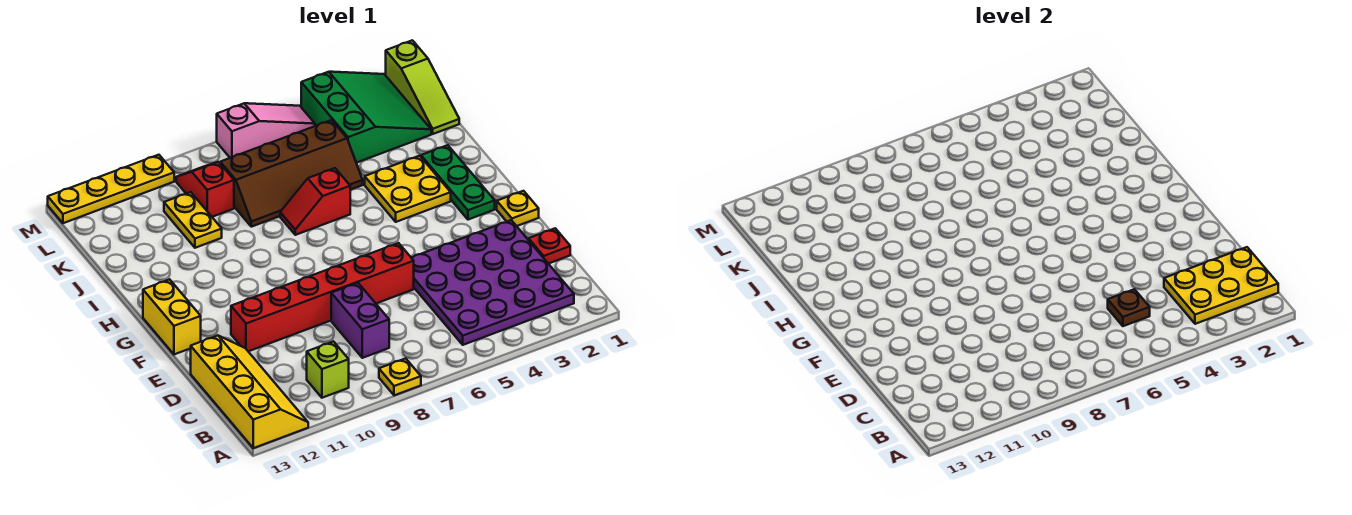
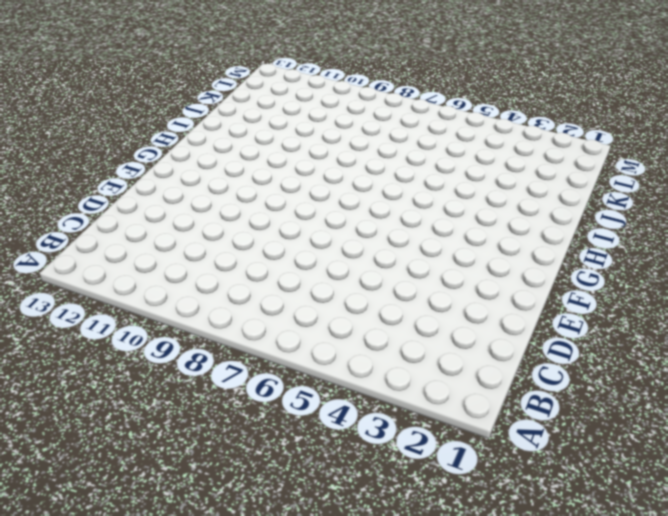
none -> yellow 1x1 plate [379,358,421,395]
none -> yellow 2x4 slope [191,336,308,448]
none -> purple 4x4 plate [411,220,574,345]

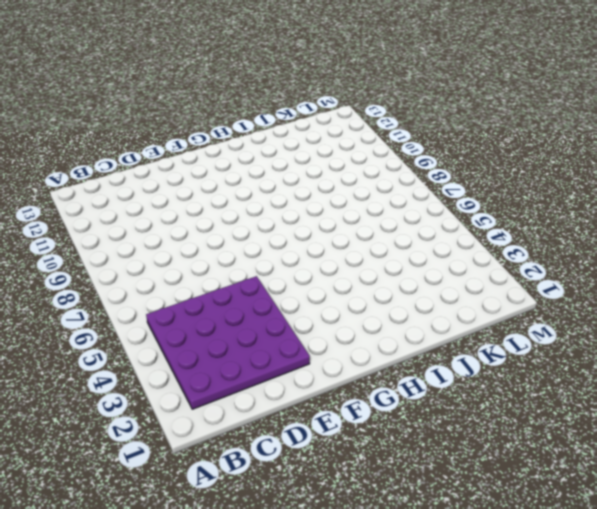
none -> yellow 1x1 plate [379,358,421,395]
none -> yellow 2x4 slope [191,336,308,448]
none -> lime 1x1 brick [307,342,349,398]

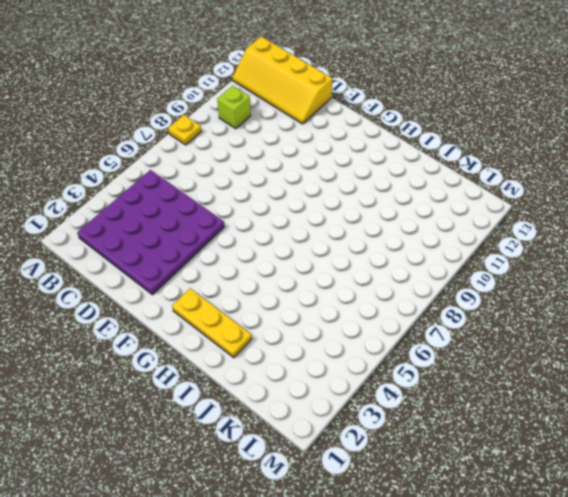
yellow 1x3 plate [172,288,252,358] -> green 1x3 plate [421,145,495,220]
none -> purple 1x2 brick [331,283,389,358]
none -> red 1x1 plate [529,228,570,264]
none -> red 1x6 brick [231,243,414,351]

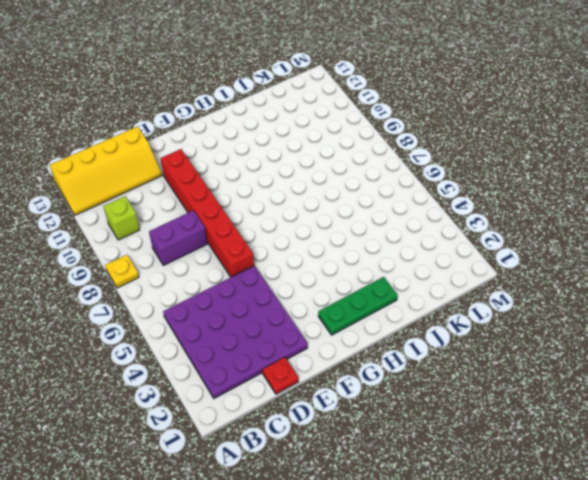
none -> yellow 1x1 plate [497,191,539,226]
none -> yellow 1x2 brick [143,279,201,354]
none -> yellow 2x2 plate [365,156,451,222]

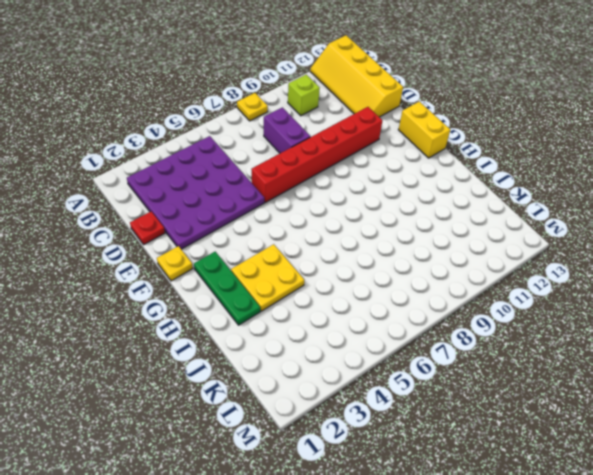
none -> red 1x2 slope [280,168,350,235]
none -> brown 2x4 slope [220,120,363,227]
none -> yellow 1x2 plate [164,192,222,248]

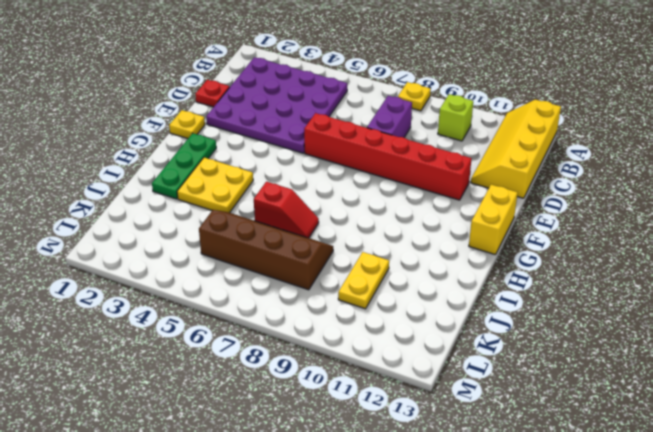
none -> lime 1x3 slope [386,40,459,134]
none -> green 3x3 slope [301,72,431,163]
none -> red 1x2 slope [176,162,234,217]

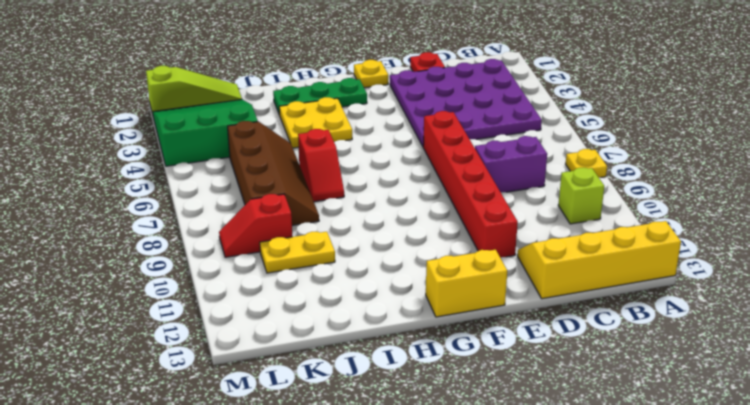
none -> pink 1x3 slope [217,103,315,158]
none -> yellow 1x4 plate [48,155,174,223]
none -> yellow 2x3 plate [1164,247,1278,324]

